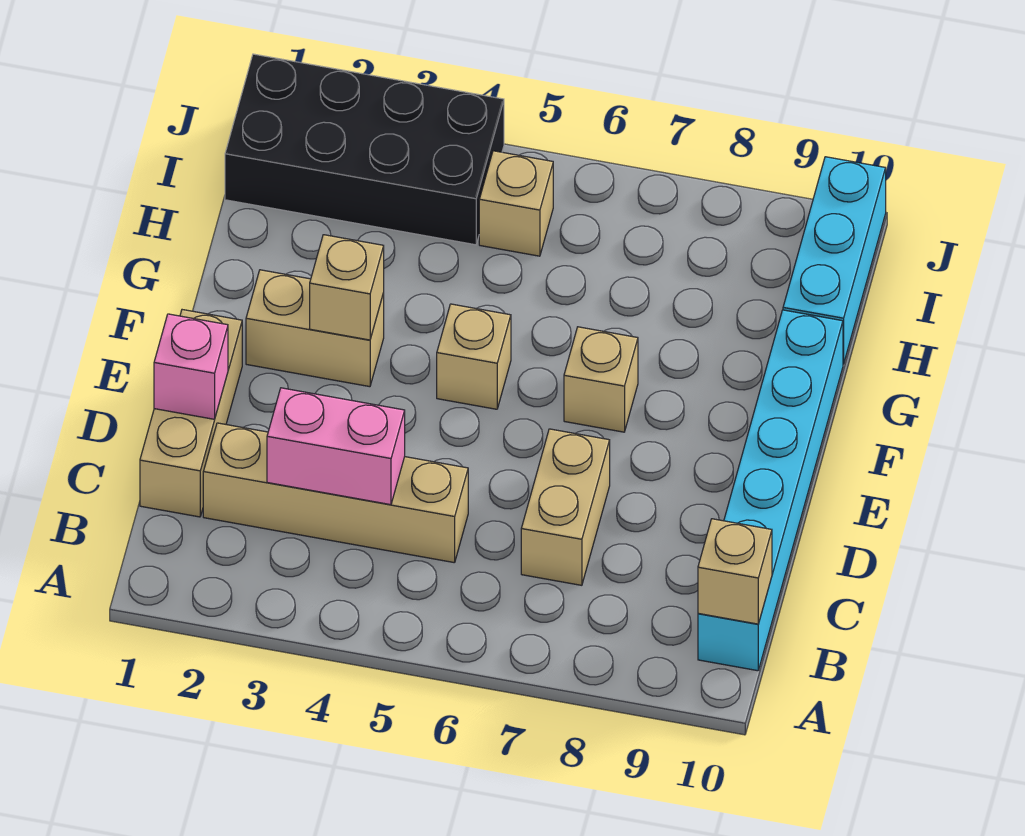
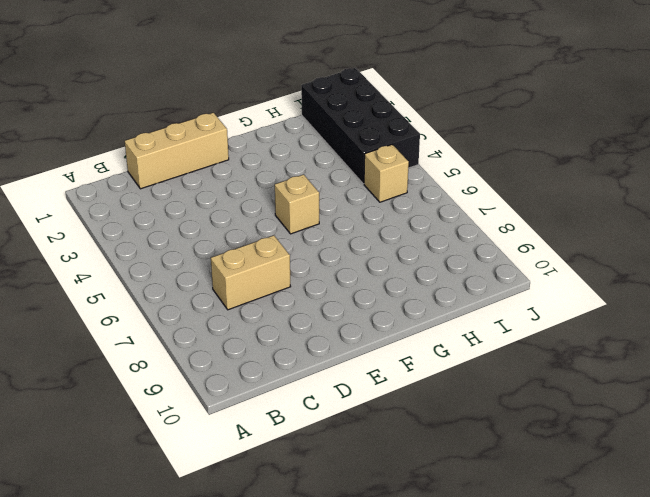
none -> cyan 1x6 brick [698,310,843,671]
none -> tan 1x4 brick [203,423,468,563]
none -> tan 1x2 brick [246,270,384,387]

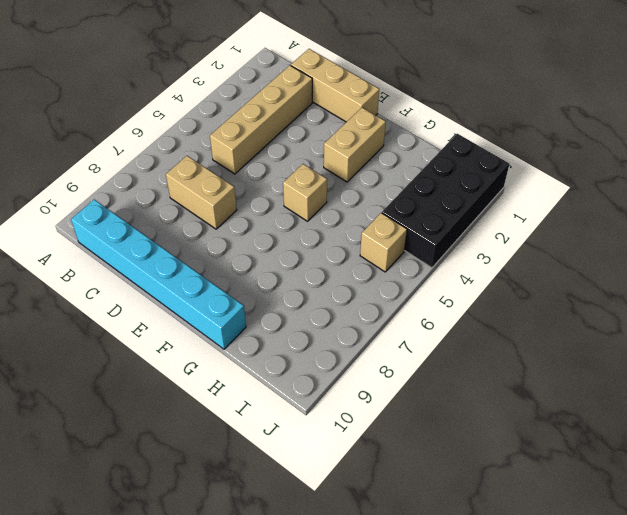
none -> tan 1x1 brick [564,327,638,432]
none -> cyan 1x3 brick [783,157,886,364]
none -> tan 1x1 brick [698,519,772,624]

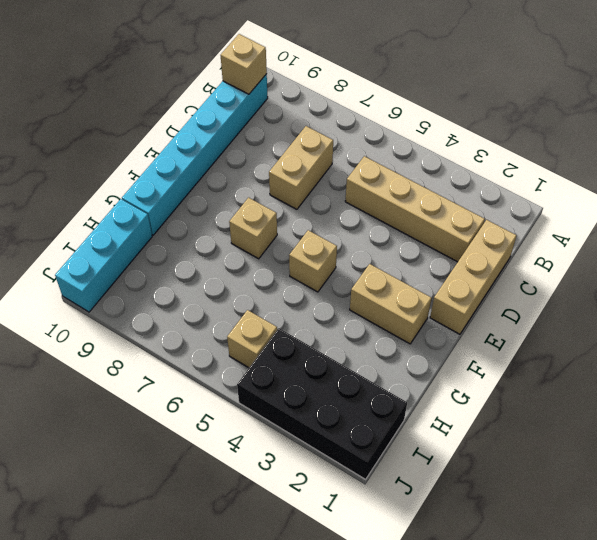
none -> pink 1x2 brick [267,388,405,505]
none -> pink 1x1 brick [154,314,228,419]
none -> tan 1x1 brick [310,235,384,340]

